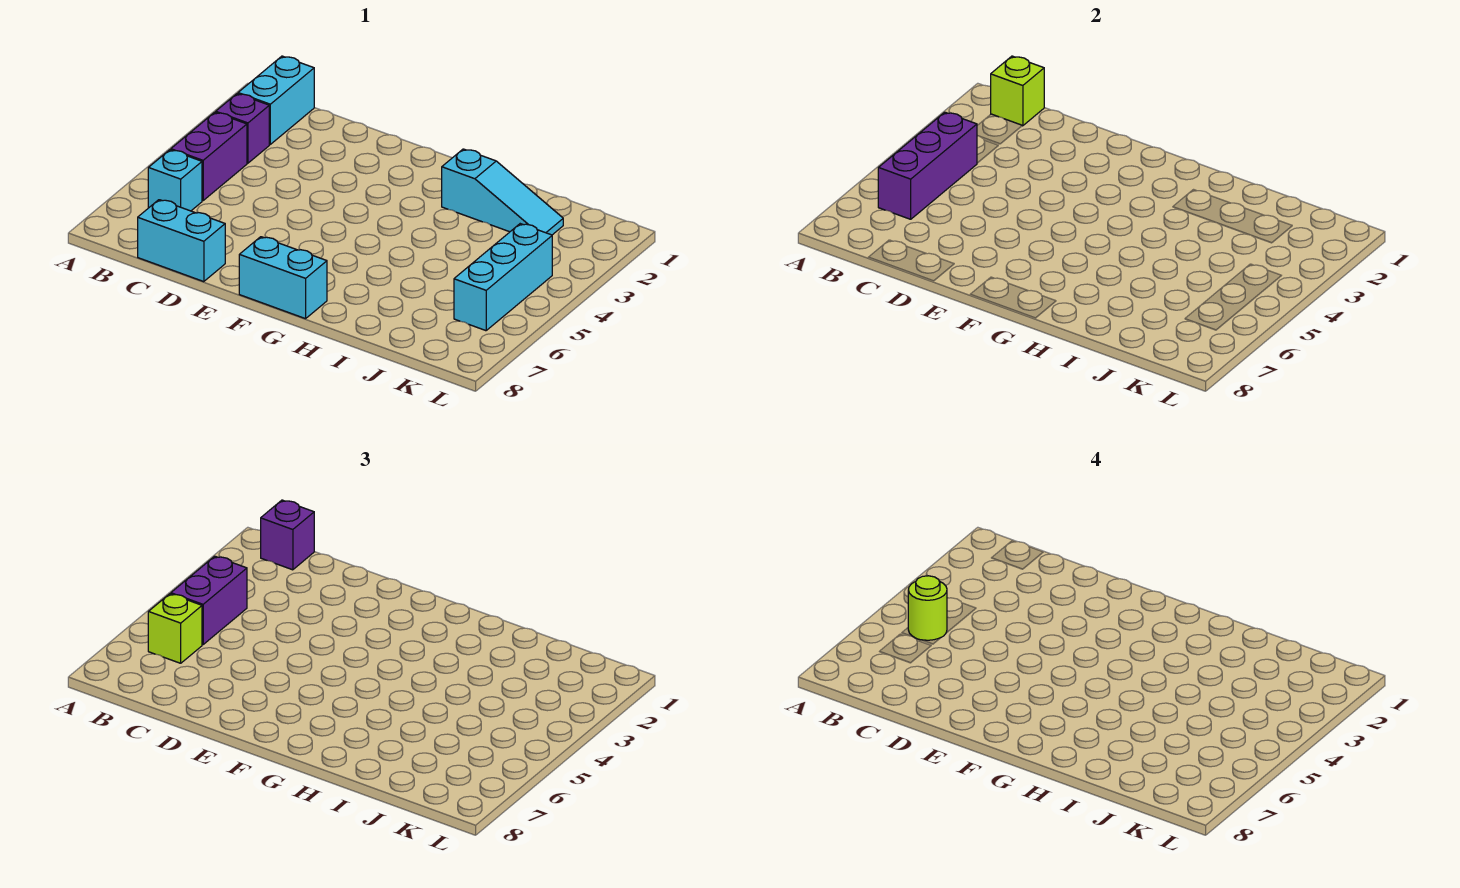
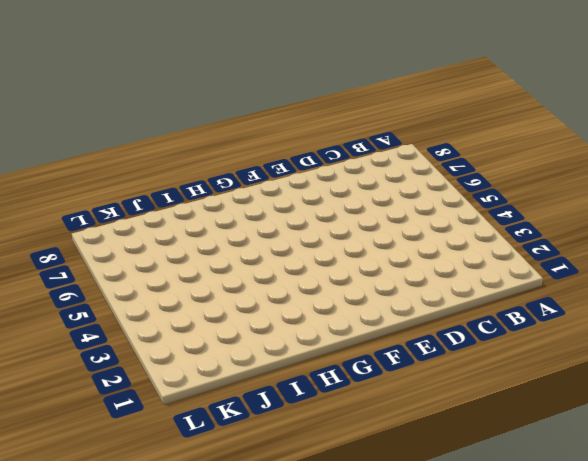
none -> cyan 1x2 brick [238,56,314,144]
none -> purple 1x1 brick [216,94,269,163]
none -> purple 1x2 brick [171,112,247,201]

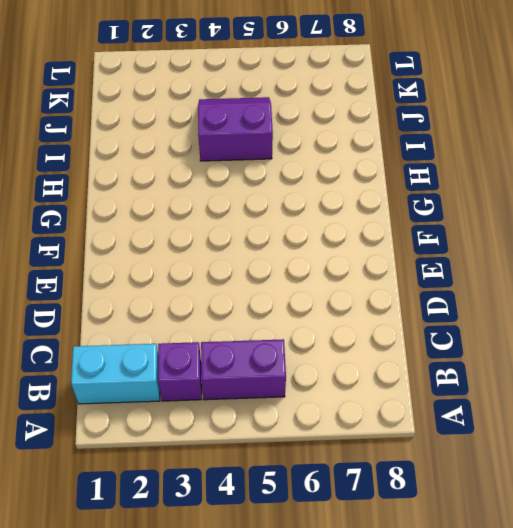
purple 2x2 slope [198,97,273,161] -> none
none -> cyan 1x1 brick [148,150,202,211]
none -> cyan 1x2 brick [138,200,225,282]
none -> cyan 1x2 brick [239,237,327,319]

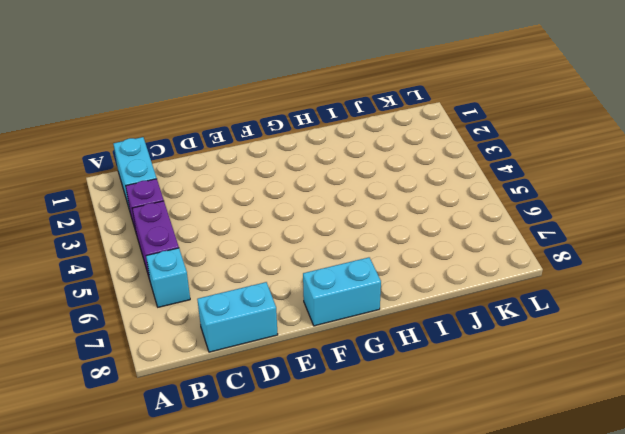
none -> cyan 1x3 slope [442,149,563,235]
none -> cyan 1x3 brick [454,224,552,331]
none -> lime 1x1 brick [991,56,1044,126]

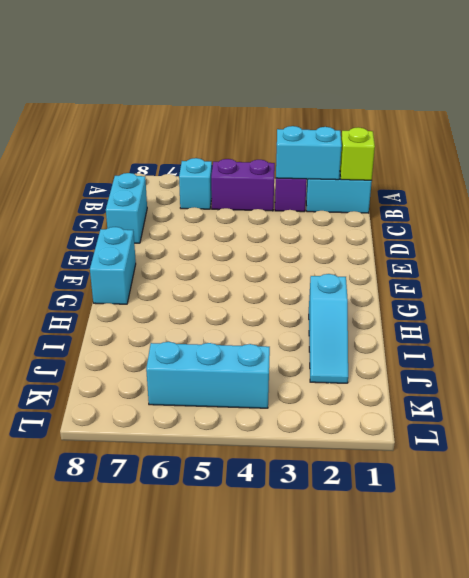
cyan 1x2 brick [276,126,342,180] -> none
none -> purple 1x3 brick [878,112,977,219]
none -> purple 1x1 brick [261,500,314,570]
none -> purple 1x2 brick [171,556,247,645]

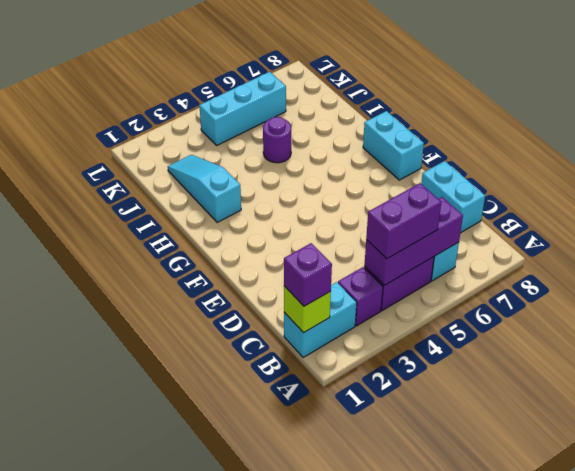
purple 1x1 round brick [263,117,291,163] -> none
none -> lime 1x1 brick [148,594,202,663]
none -> lime 1x1 round brick [908,576,947,640]

